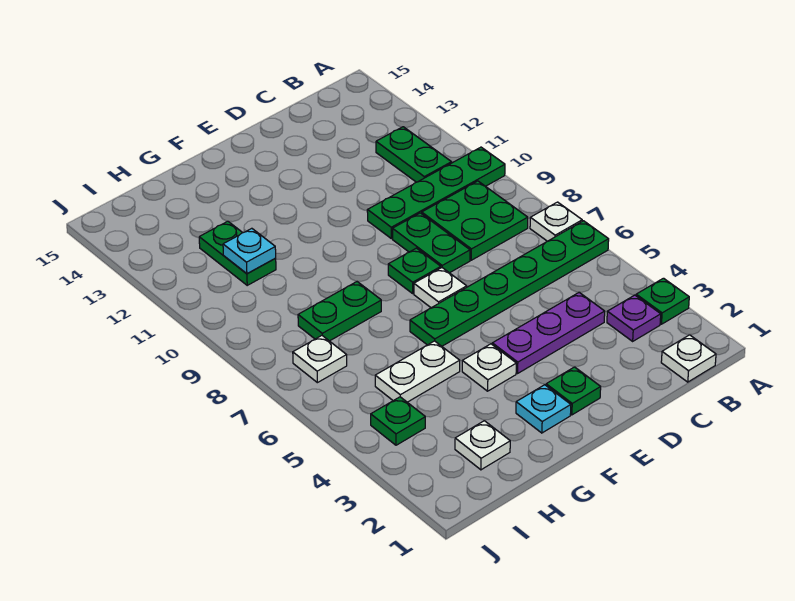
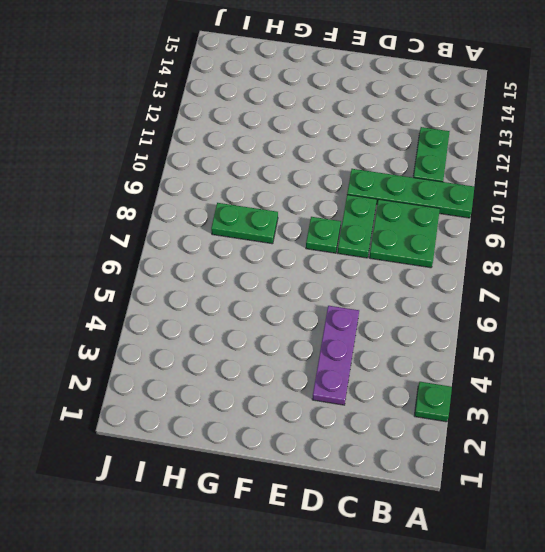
purple 1x3 plate [312,306,359,405] -> purple 1x3 plate turned to [492,293,605,373]
none -> green 1x6 plate [410,221,609,346]
none -> white 1x1 plate [530,202,582,241]
none -> white 1x1 plate [661,335,716,382]

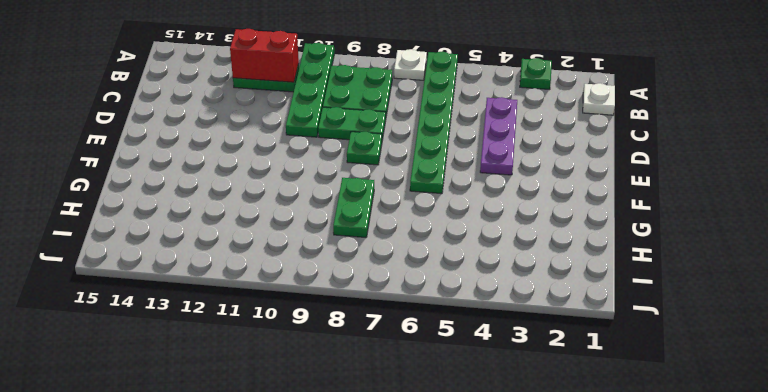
red 1x2 brick [230,29,299,82] -> none
none -> purple 1x1 plate [607,295,661,341]
none -> green 1x1 plate [546,367,601,415]
none -> white 1x1 plate [414,268,467,308]

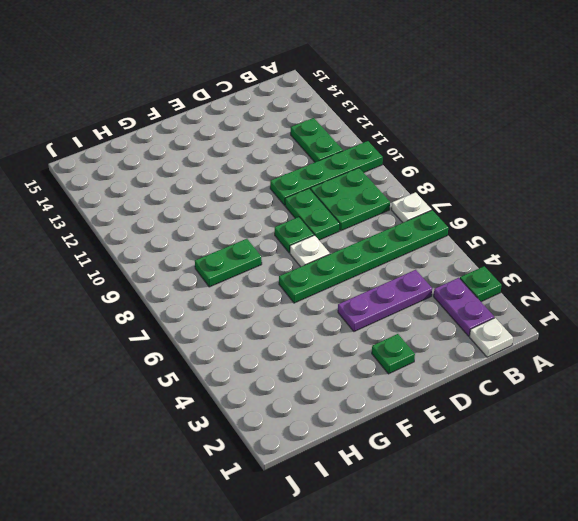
purple 1x2 plate [434,278,494,336] -> purple 1x1 plate [607,295,661,341]
none -> cyan 1x1 plate [516,385,571,433]
none -> white 1x1 plate [462,344,516,391]
none -> white 1x2 plate [375,341,460,402]

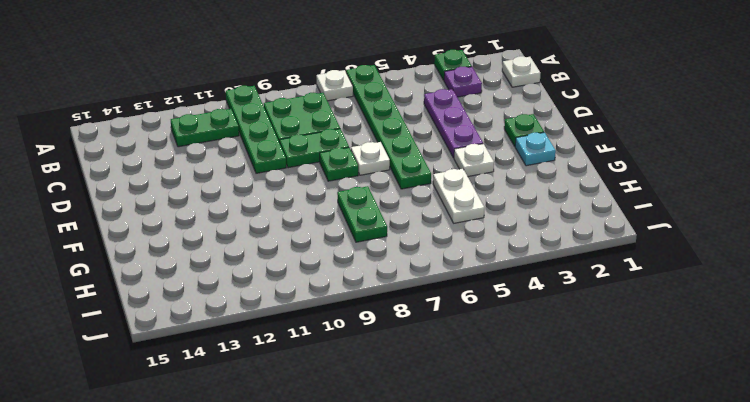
none -> white 1x1 plate [455,421,510,470]
none -> green 1x2 plate [199,221,276,285]
none -> green 1x1 plate [371,397,425,445]

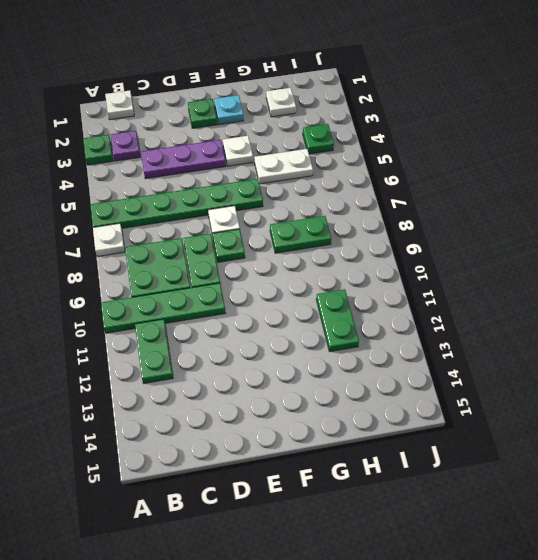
none -> white 1x1 plate [293,336,347,383]
none -> cyan 1x1 plate [223,228,276,274]

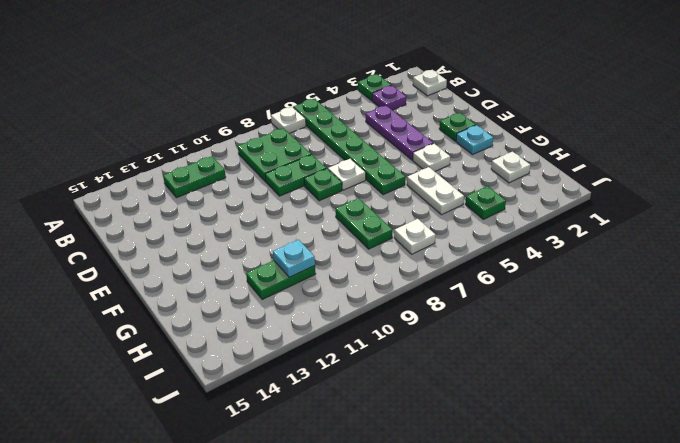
none -> green 1x4 plate [367,147,505,239]

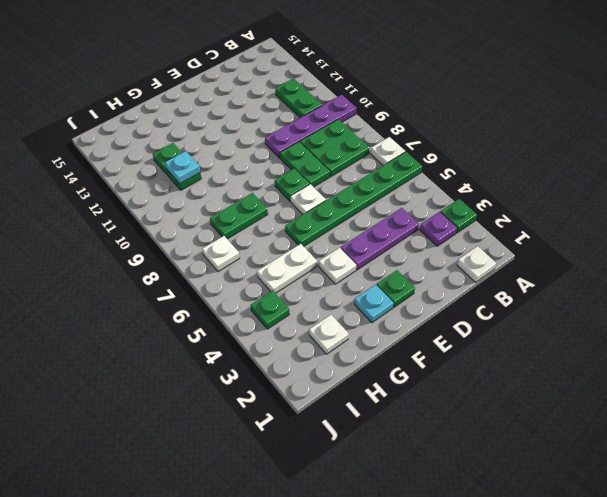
purple 1x4 plate [265,95,356,158] -> green 1x4 plate [367,147,505,239]

